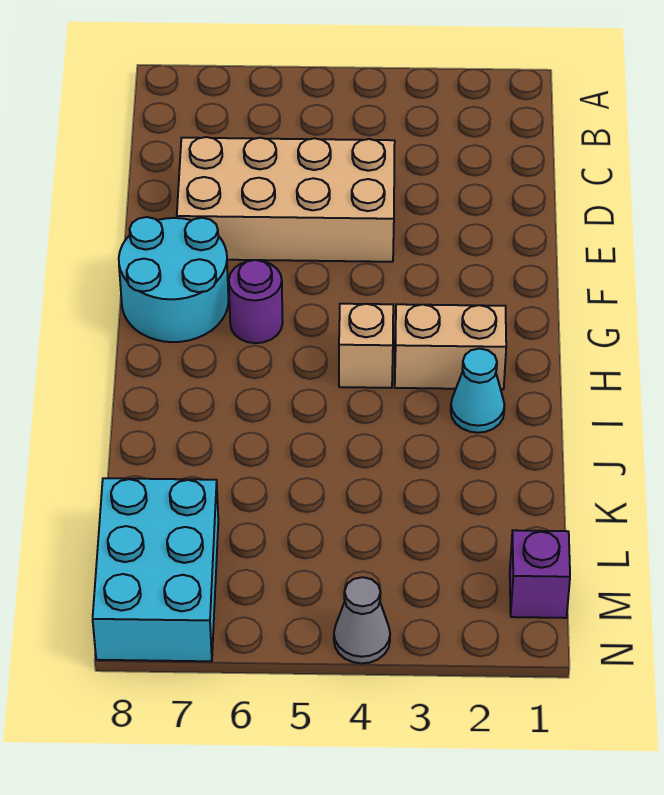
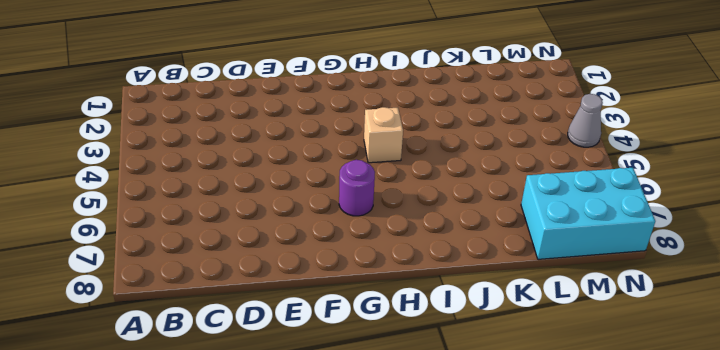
none -> tan 2x4 brick [177,137,395,262]
none -> cyan 2x2 round brick [119,217,229,342]

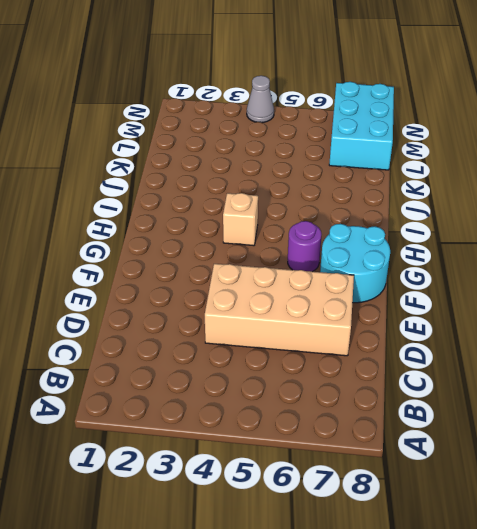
none -> tan 1x2 brick [395,304,506,389]
none -> cyan 1x1 cone [451,349,505,433]

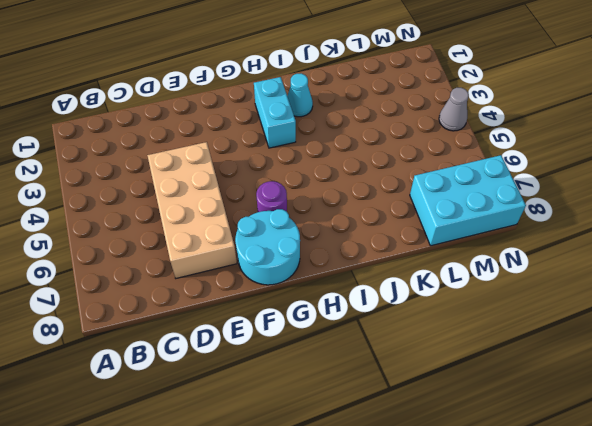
cyan 1x2 brick [254,77,296,148] -> tan 1x2 brick [395,304,506,389]
none -> tan 1x1 brick [339,304,393,388]
none -> purple 1x1 brick [510,530,570,618]

